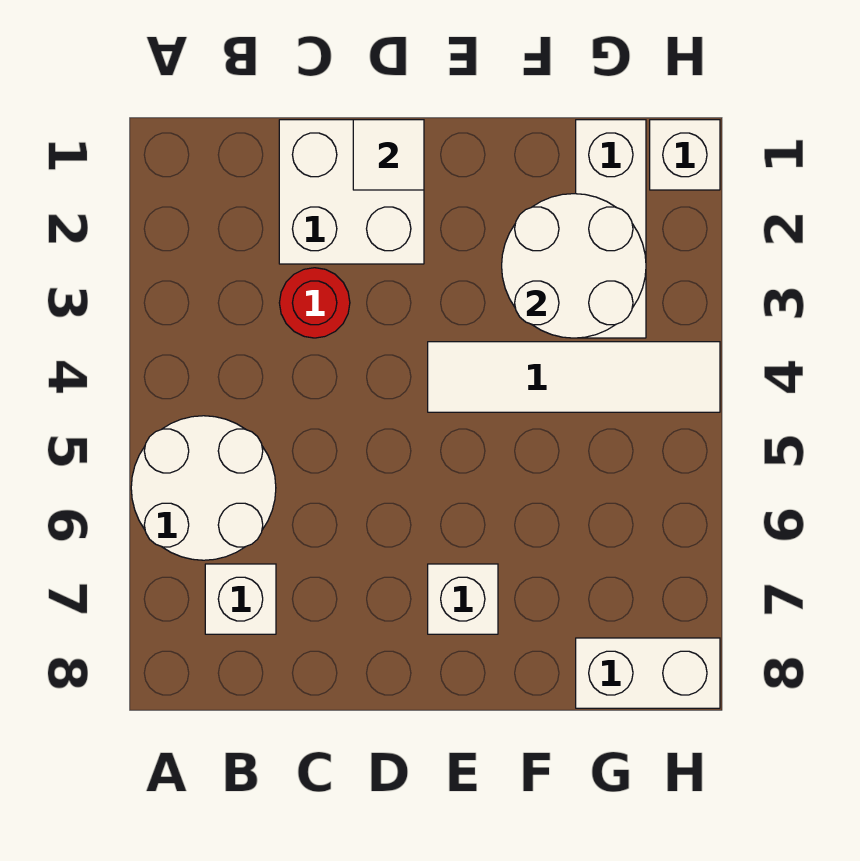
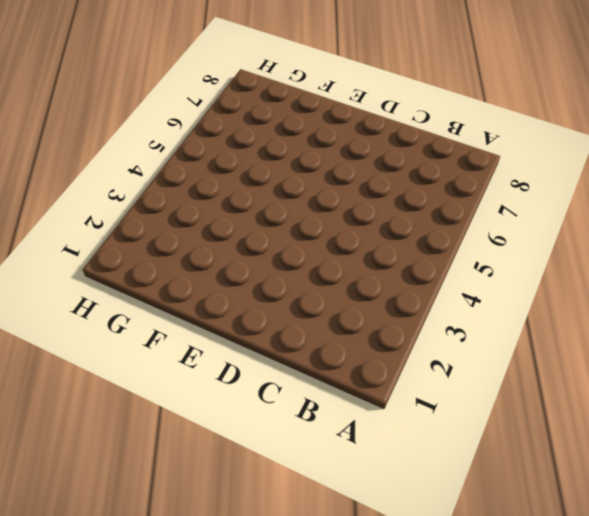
none -> white 2x2 round brick [131,416,276,560]
none -> white 1x1 brick [205,564,276,634]

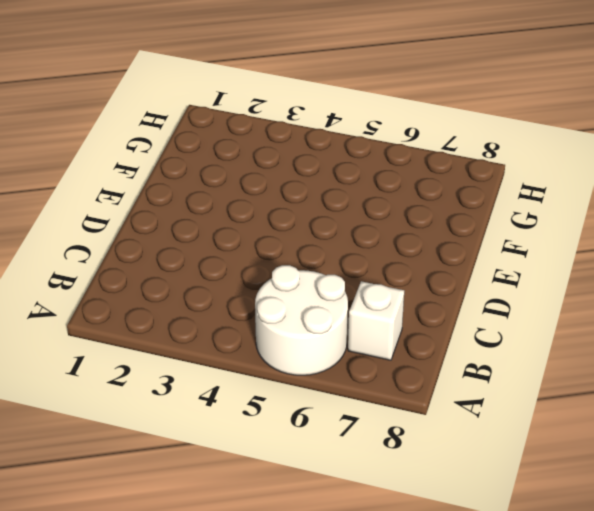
none -> white 2x2 brick [279,120,424,264]
none -> red 1x1 round brick [279,268,350,338]

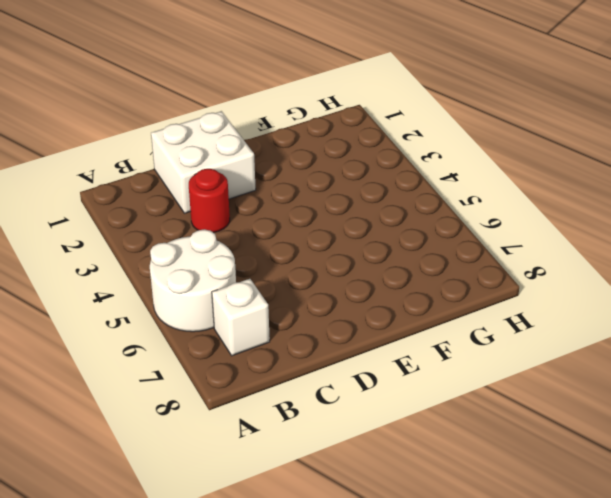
none -> white 1x4 tile [428,342,720,412]
none -> white 1x1 brick [428,564,498,634]

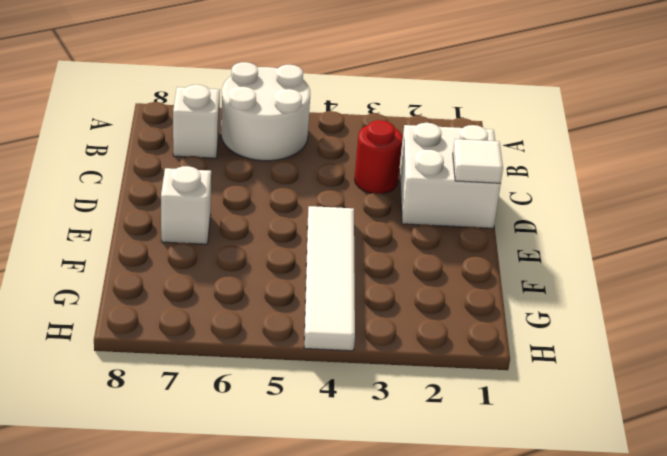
none -> white 1x3 brick [576,120,646,338]
none -> white 1x2 brick [576,638,720,708]

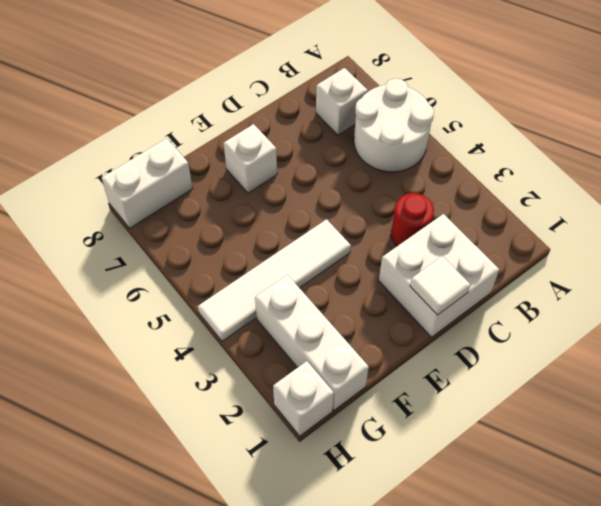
none -> white 2x2 round brick [502,194,646,338]

